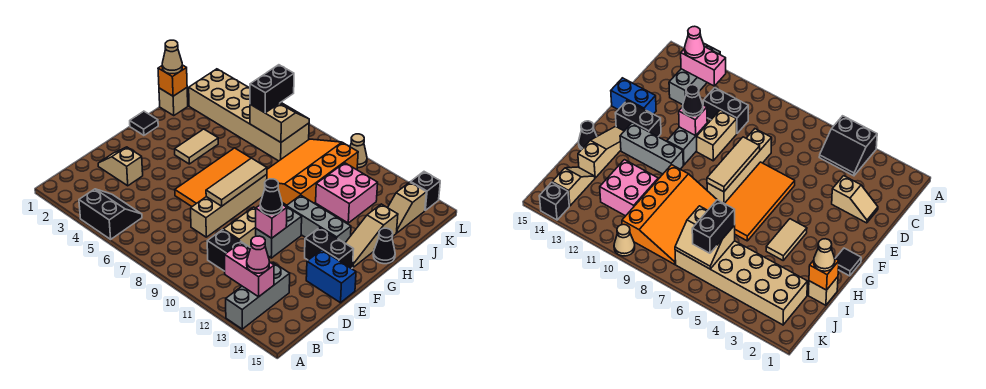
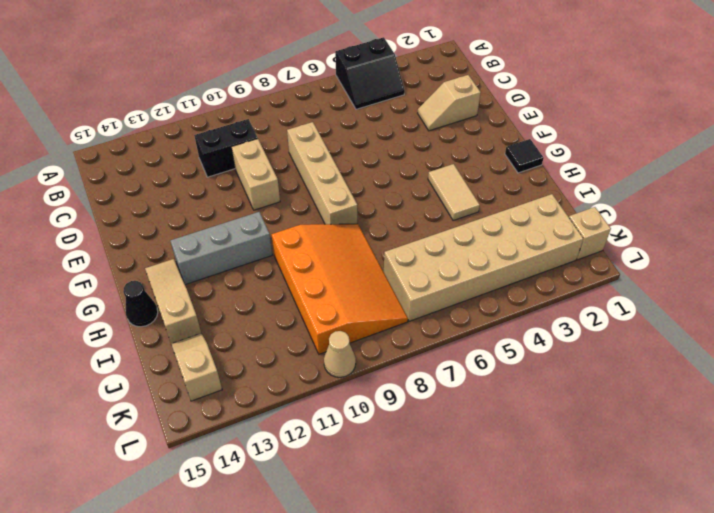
tan 1x2 slope [418,75,481,131] -> tan 1x2 slope turned to [98,147,143,186]
tan 1x1 brick [569,207,611,260] -> tan 1x1 brick moved to [159,88,188,115]
none -> grey 1x3 brick [226,263,290,329]
none -> orange 2x4 tile [175,148,251,206]
none -> grey 1x2 brick [256,207,302,258]
none -> blue 1x2 brick [306,250,356,303]

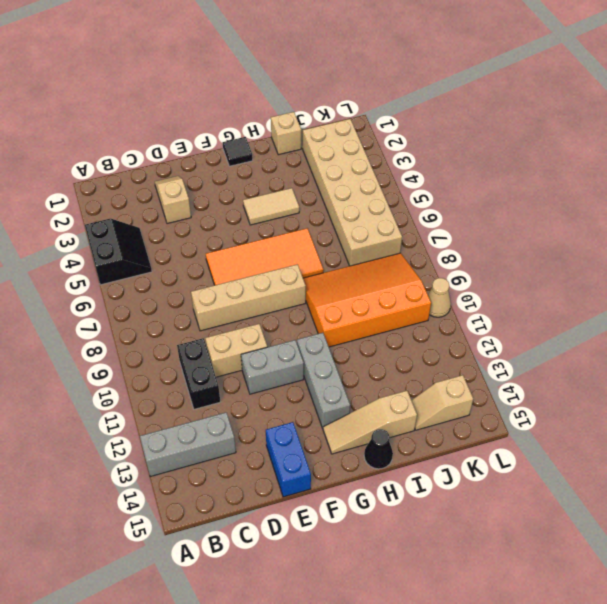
none -> black 1x2 brick [305,228,354,269]
none -> pink 2x2 brick [316,163,378,223]
none -> black 1x1 brick [411,172,440,210]
none -> pink 1x2 brick [225,243,274,297]

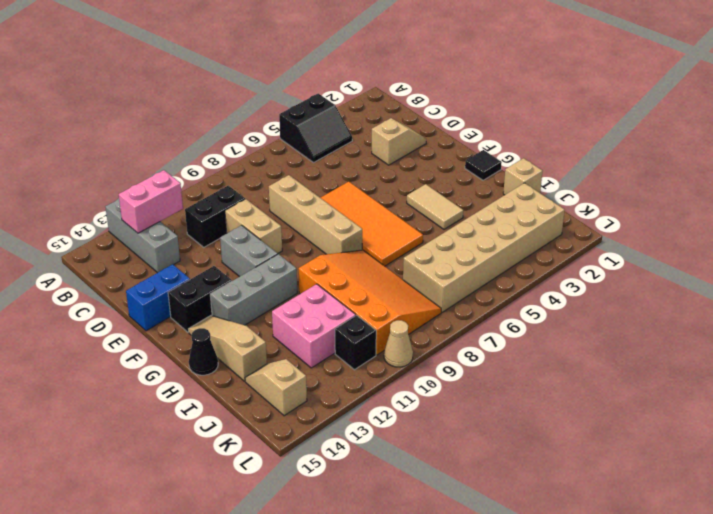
black 1x1 brick [335,315,376,370] -> black 1x1 brick moved to [411,172,440,210]
none -> tan 1x3 tile [206,158,267,206]
none -> pink 1x1 brick [256,205,287,238]
none -> orange 1x1 brick [158,65,187,96]
none -> tan 2x2 slope [250,102,309,142]

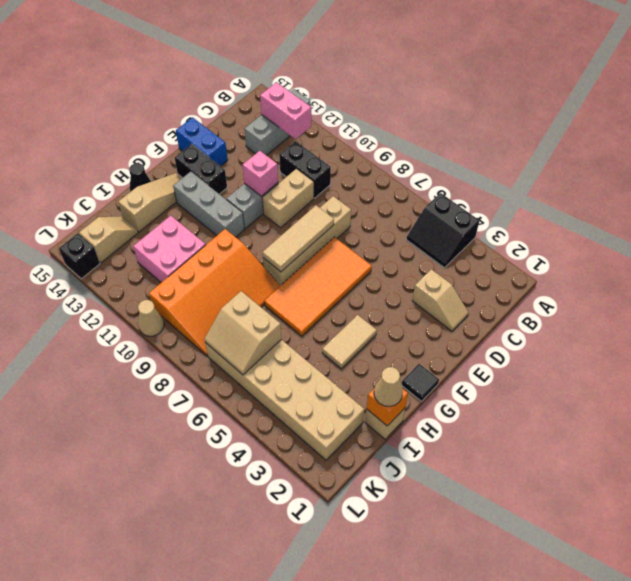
none -> pink 1x1 cone [247,236,269,273]
none -> black 1x1 cone [260,179,282,215]
none -> black 1x2 brick [250,65,294,113]

